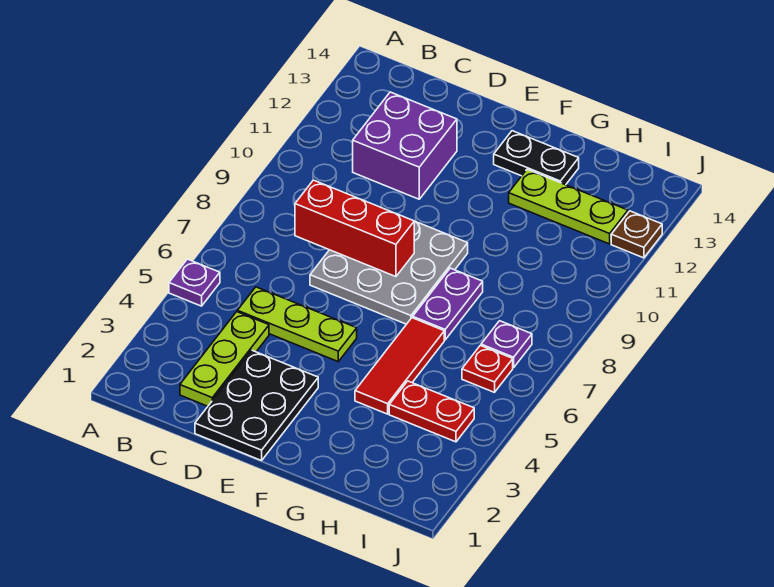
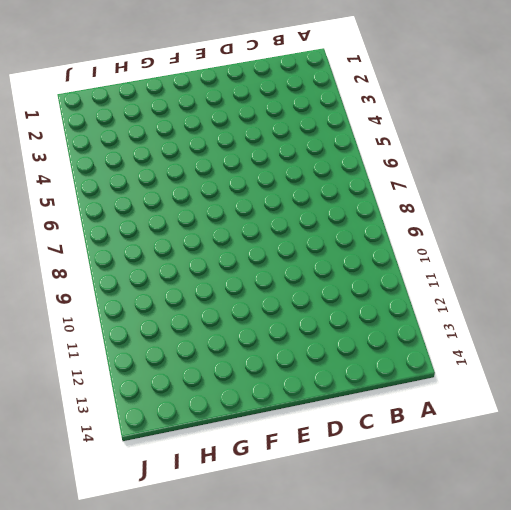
none -> purple 1x1 plate [169,259,220,306]
none -> lime 1x3 plate [180,312,269,406]
none -> lime 1x3 plate [237,287,357,361]

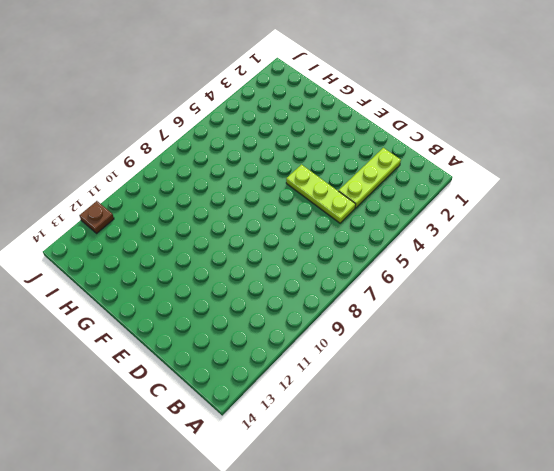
none -> purple 1x1 plate [169,259,220,306]
none -> purple 2x2 brick [353,92,457,199]
none -> black 2x3 plate [195,350,318,461]

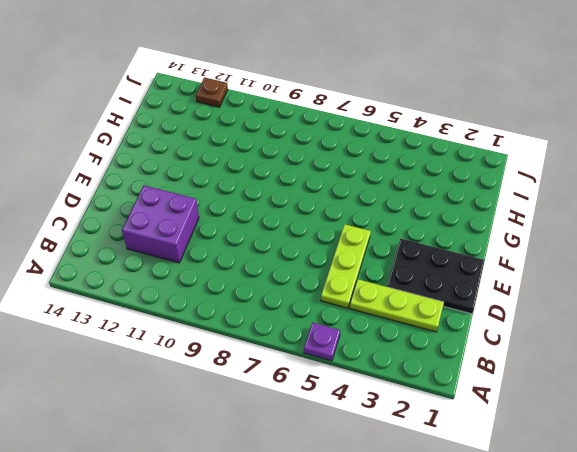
none -> grey 3x3 plate [310,221,468,324]
none -> black 1x2 plate [494,131,579,185]
none -> red 1x3 tile [355,318,444,414]

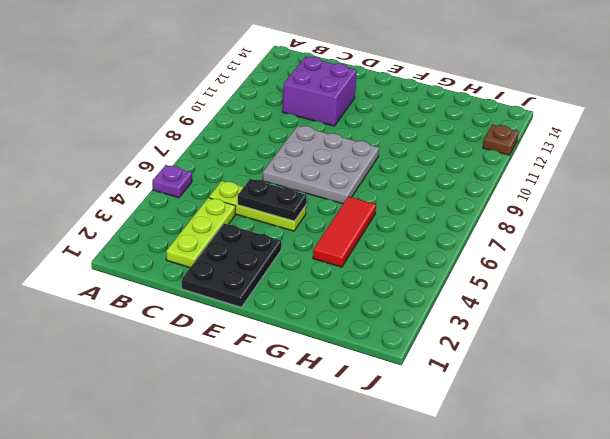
black 1x2 plate [238,179,307,221] -> black 1x2 plate moved to [494,131,579,185]
none -> purple 1x2 plate [413,268,483,340]
none -> lime 1x3 plate [509,169,628,244]
none -> red 1x2 plate [389,381,474,442]

